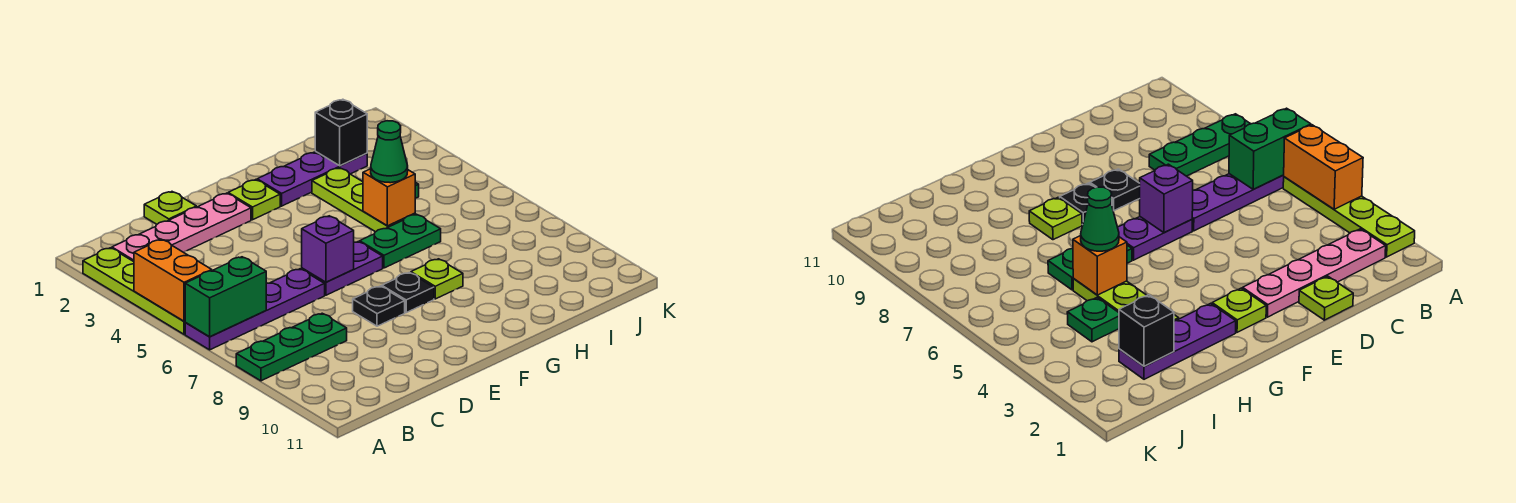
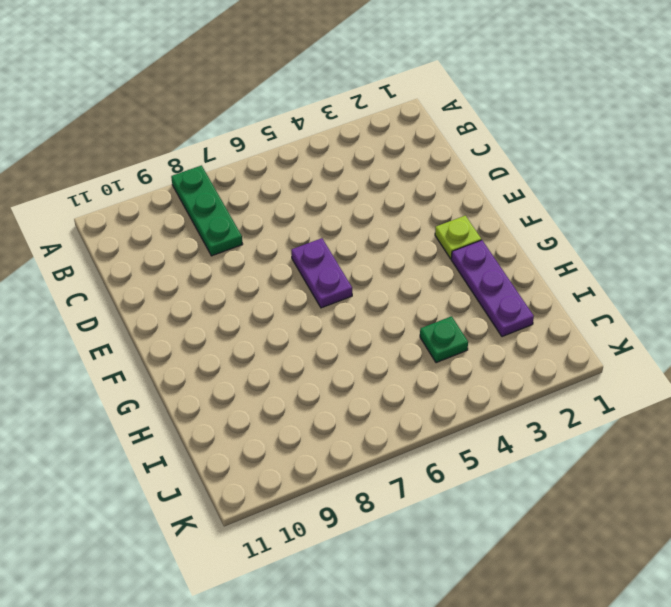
none -> lime 1x4 plate [83,248,185,334]
none -> purple 1x4 plate [185,269,325,350]
none -> pink 1x4 plate [112,193,251,262]

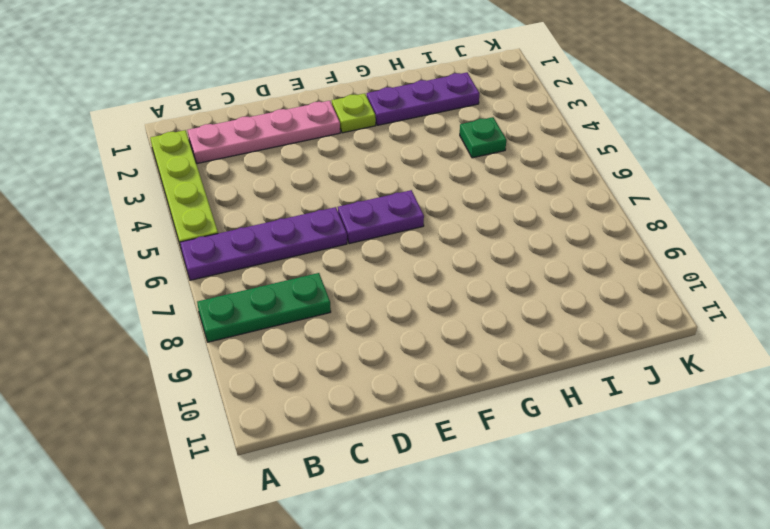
none -> lime 1x1 plate [144,192,196,224]
none -> black 1x1 plate [353,286,405,326]
none -> black 1x1 plate [382,273,434,313]

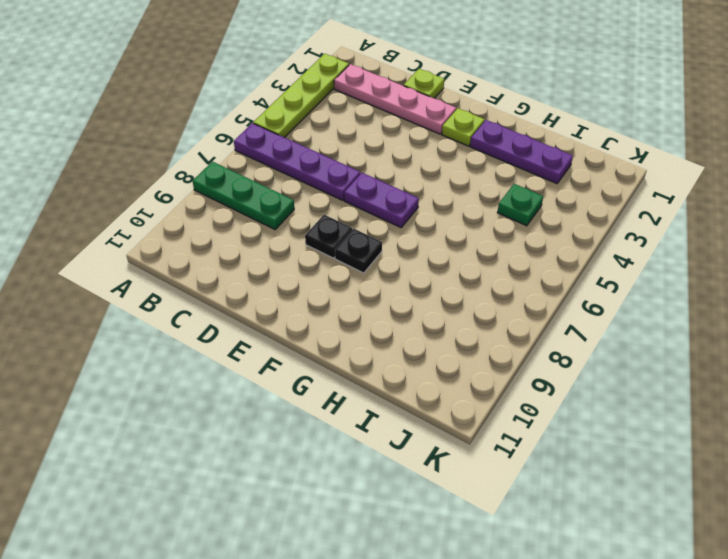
none -> green 1x2 plate [360,214,441,268]
none -> lime 1x1 plate [411,259,463,299]
none -> lime 1x3 plate [312,168,415,232]

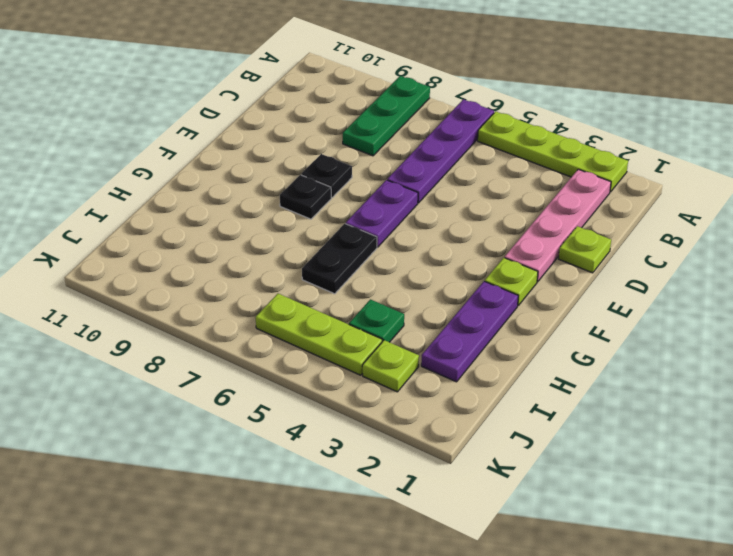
black 1x2 plate [302,224,377,294] -> green 1x2 plate [360,214,441,268]
lime 1x1 plate [362,340,419,392] -> lime 1x1 plate moved to [411,259,463,299]
lime 1x3 plate [256,294,382,375] -> lime 1x3 plate moved to [312,168,415,232]
none -> orange 1x2 brick [134,239,212,321]
none -> green 1x2 brick [185,257,266,337]
none -> purple 1x1 brick [302,216,354,282]

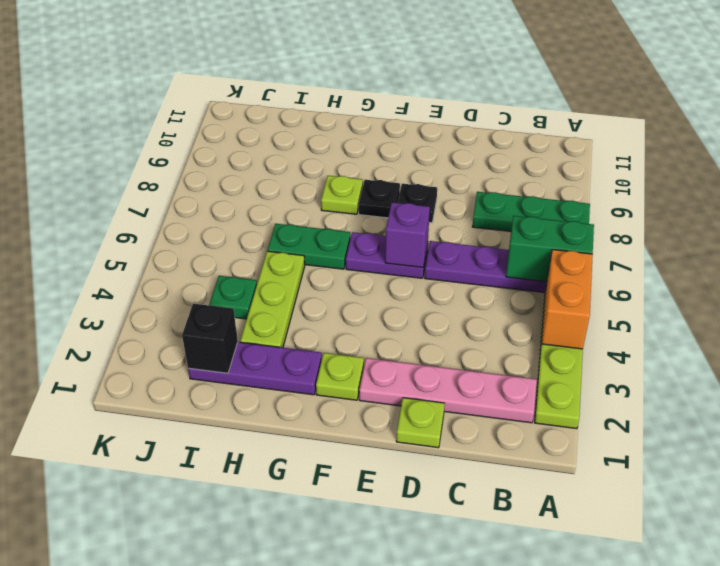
none -> orange 1x1 brick [363,169,415,226]
none -> green 1x1 cone [371,121,408,183]

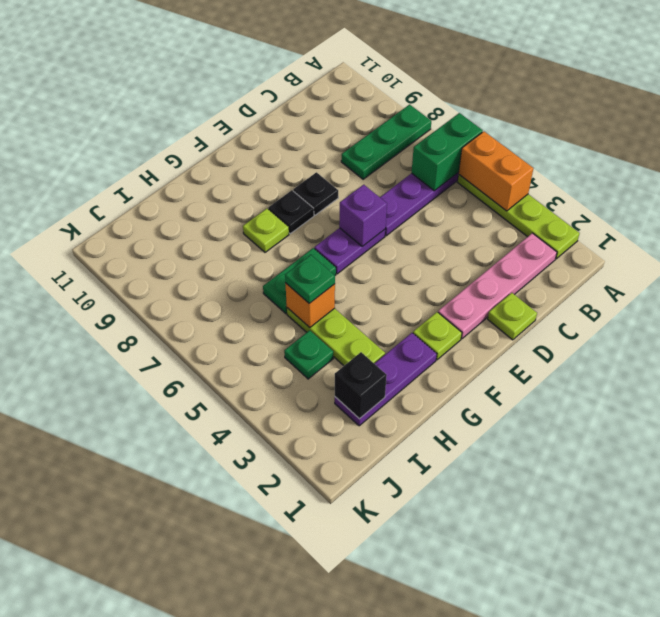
green 1x1 plate [285,255,335,303] -> green 1x1 cone [371,121,408,183]

